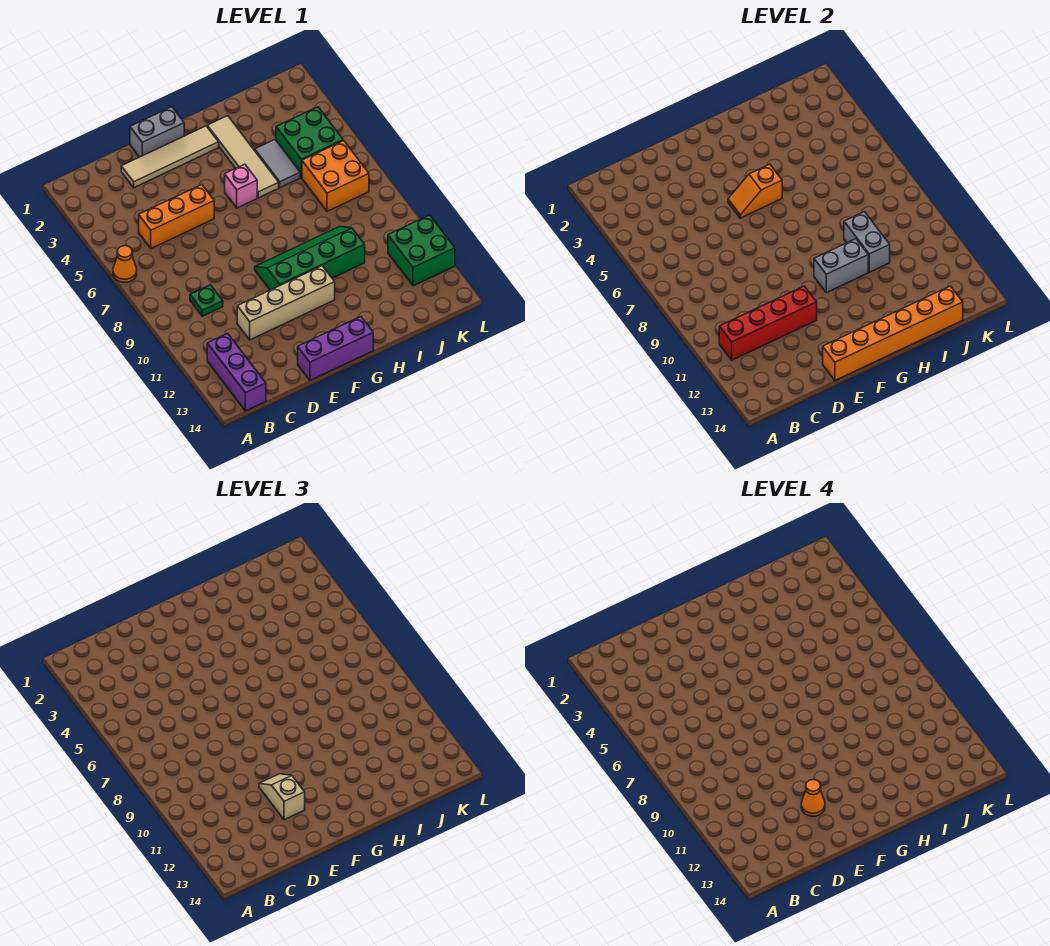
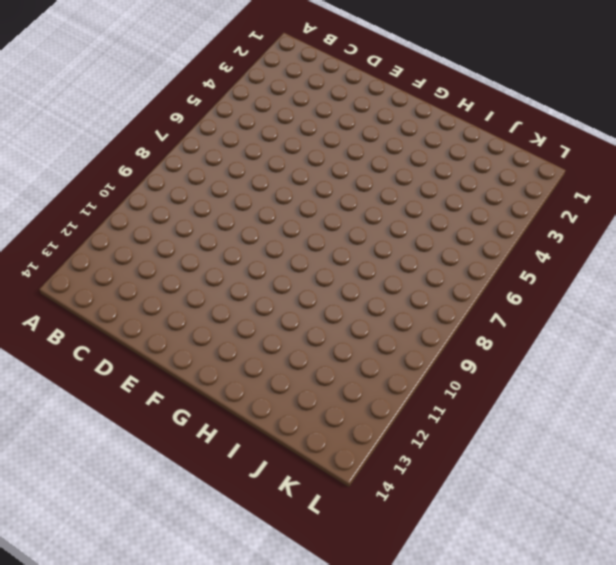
none -> orange 1x1 cone [113,246,137,282]
none -> purple 1x3 brick [207,333,266,411]
none -> orange 1x3 brick [139,185,214,249]

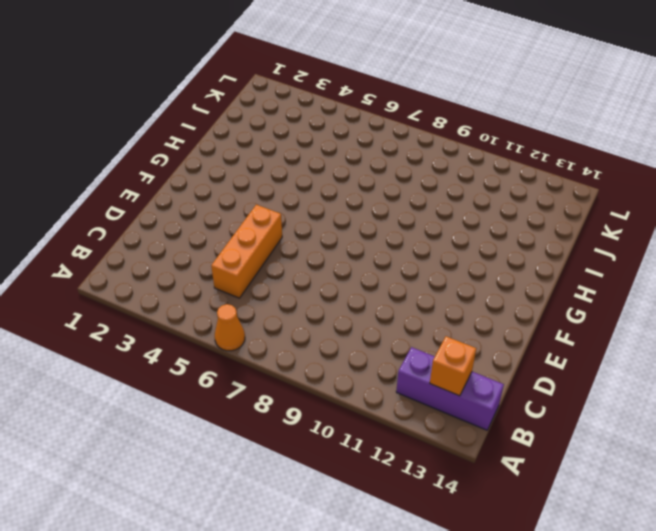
orange 1x1 brick [430,336,476,396] -> none
none -> green 1x1 plate [190,285,223,316]
none -> tan 1x4 tile [121,126,219,188]
none -> tan 1x4 brick [237,266,335,340]

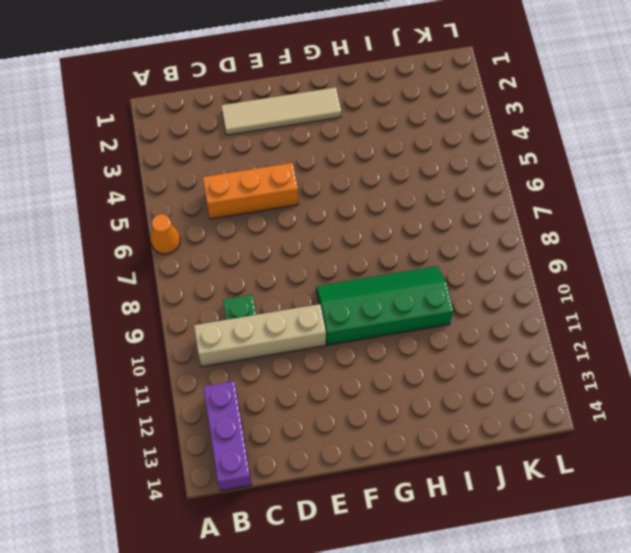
tan 1x4 brick [194,304,326,366] -> tan 1x4 brick moved to [237,266,335,340]
none -> grey 1x2 brick [130,107,184,157]
none -> purple 1x3 brick [298,317,373,380]
none -> pink 1x1 brick [225,164,257,208]

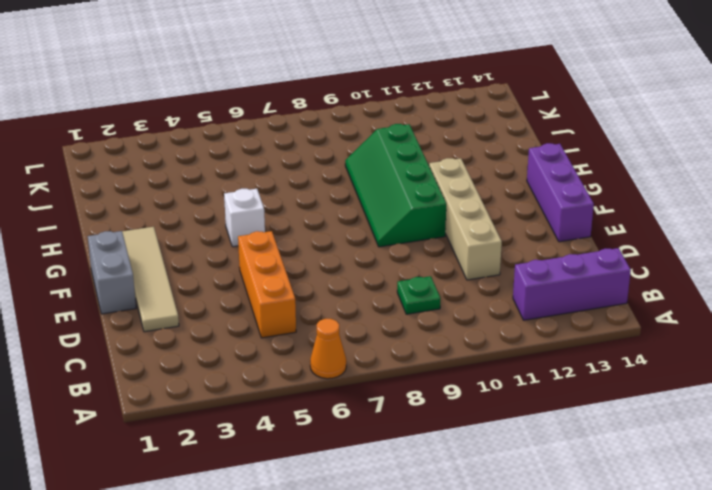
white 1x1 brick [224,189,265,247] -> pink 1x1 brick [225,164,257,208]
none -> tan 1x4 tile [207,116,279,198]
none -> grey 1x2 tile [255,140,300,188]
none -> green 2x2 brick [276,107,343,178]

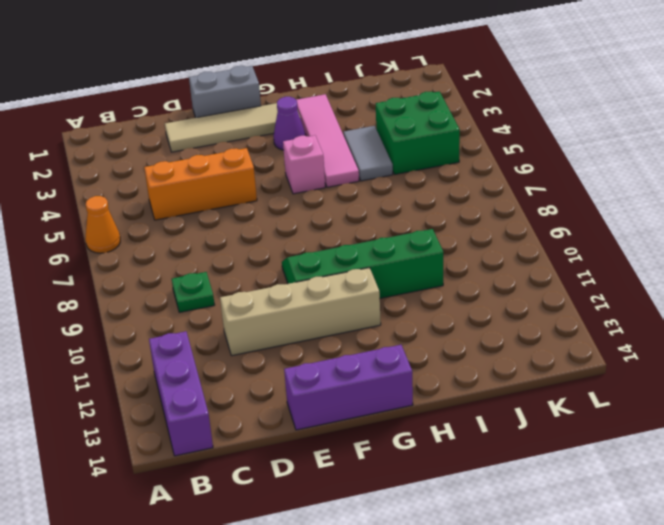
purple 1x1 cone [273,97,305,150] -> none
pink 1x4 tile [297,94,359,187] -> tan 1x4 tile [207,116,279,198]
none -> orange 2x2 brick [302,140,369,211]
none -> green 2x2 brick [388,215,455,286]
none -> red 1x4 brick [719,286,817,360]

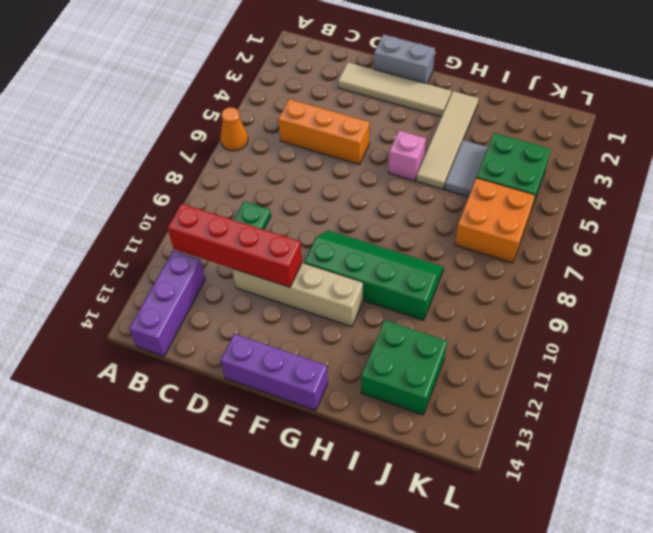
green 2x2 brick [361,320,447,415] -> green 2x2 brick moved to [388,215,455,286]
none -> orange 1x6 brick [823,286,963,380]
none -> orange 1x2 slope [728,164,782,218]
none -> grey 1x2 brick [814,239,868,293]

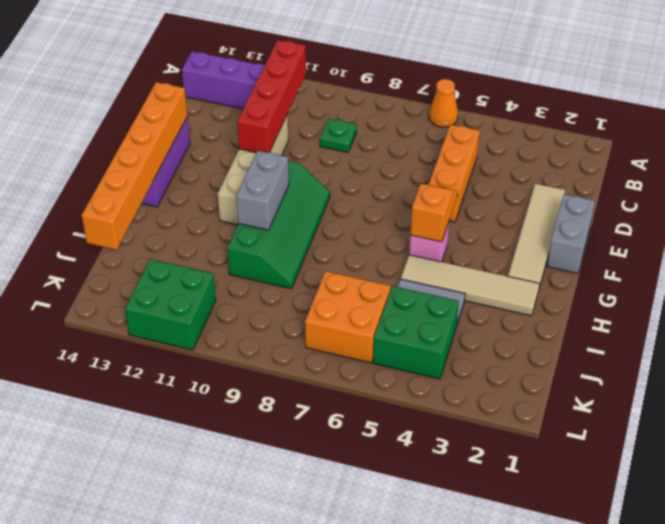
none -> grey 1x2 brick [844,212,890,272]
none -> tan 1x2 slope [259,774,305,820]
none -> orange 1x1 cone [801,780,825,816]

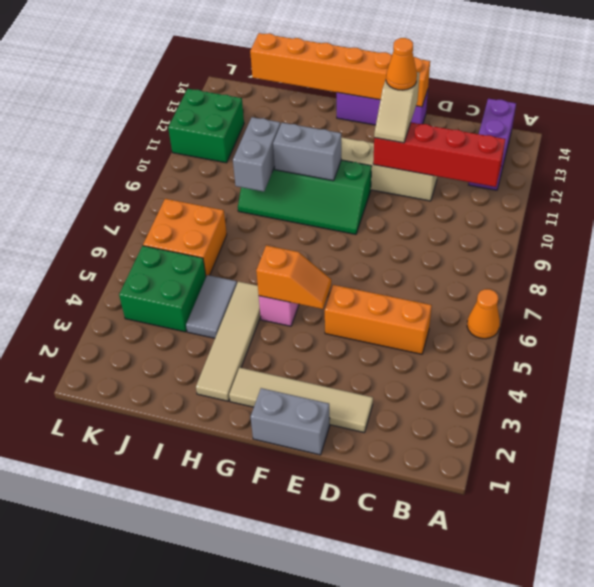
none -> green 1x1 plate [190,285,223,316]

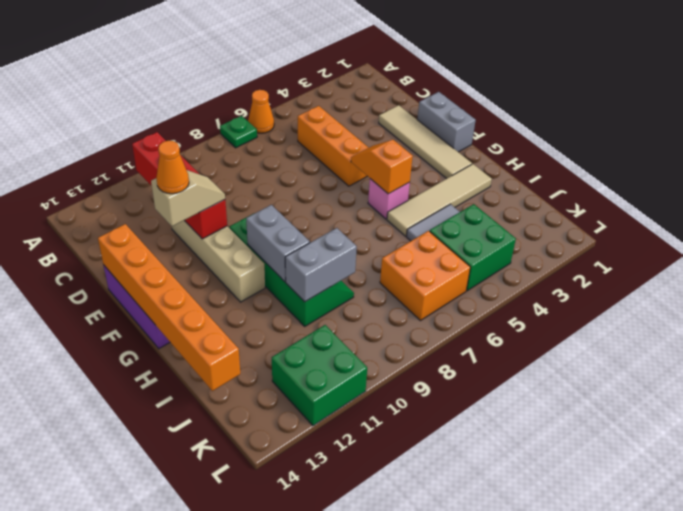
green 1x1 plate [220,116,257,148] -> green 1x1 plate moved to [190,285,223,316]
none -> purple 1x3 brick [207,333,266,411]

